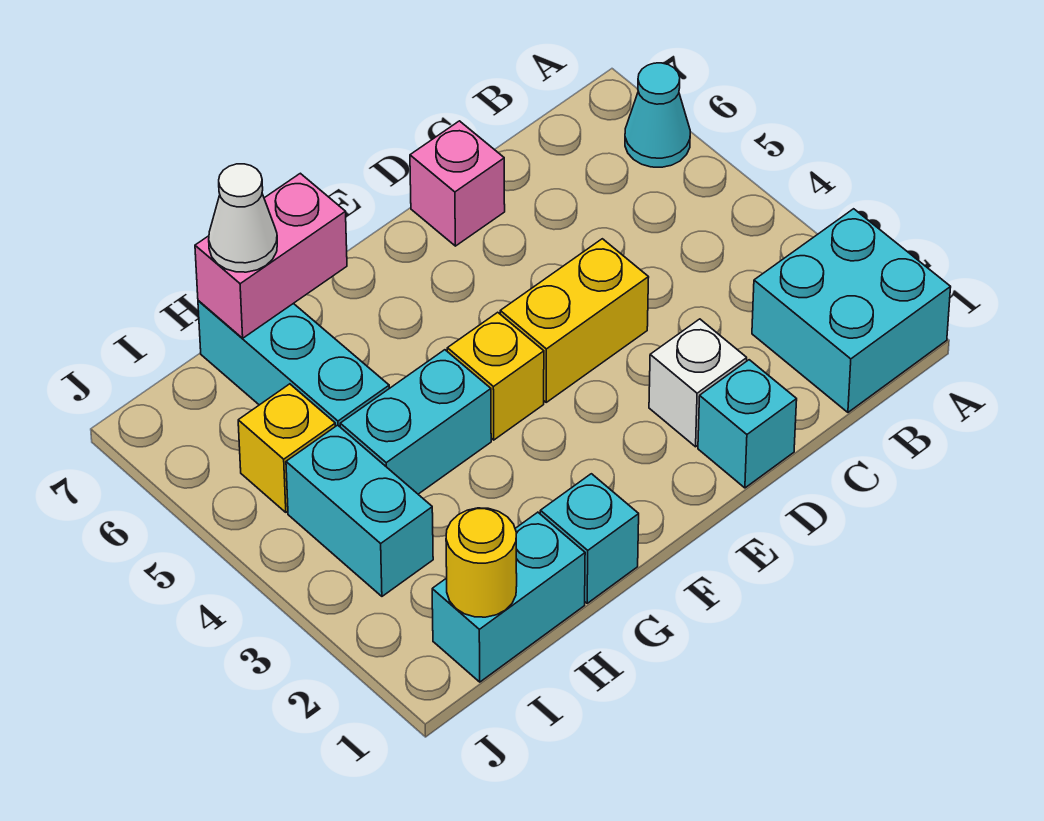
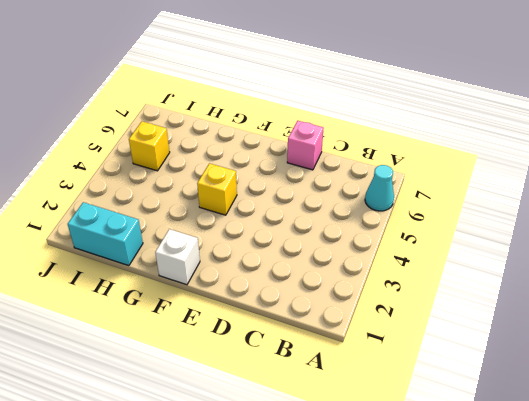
white 1x1 brick [155,229,200,285] -> white 1x1 brick moved to [649,319,747,447]
none -> cyan 2x2 brick [752,209,951,412]
none -> cyan 1x1 brick [698,360,797,488]
none -> yellow 1x2 brick [500,239,649,402]

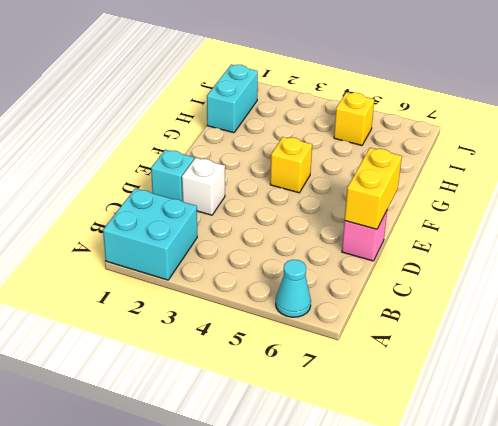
yellow 1x2 brick [345,148,402,229] -> yellow 1x2 brick moved to [500,239,649,402]
none -> cyan 1x1 brick [540,474,639,603]
none -> cyan 1x2 brick [340,350,491,494]
none -> cyan 1x3 brick [198,301,389,427]

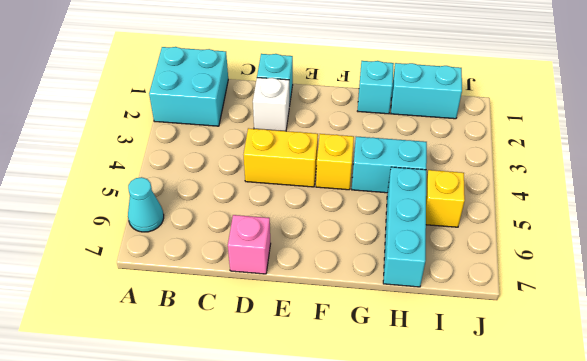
none -> cyan 1x2 brick [286,425,433,596]
none -> pink 1x2 brick [195,173,347,338]
none -> yellow 1x1 round brick [446,508,517,617]

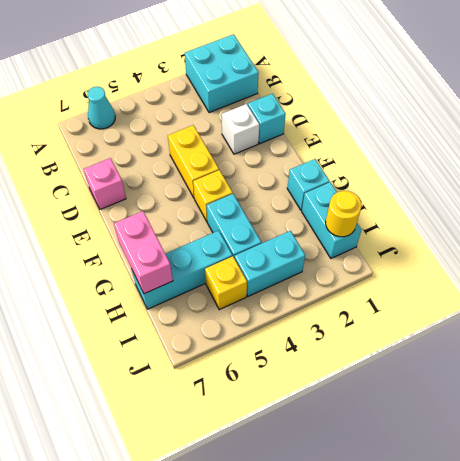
none -> white 1x1 cone [209,164,277,272]

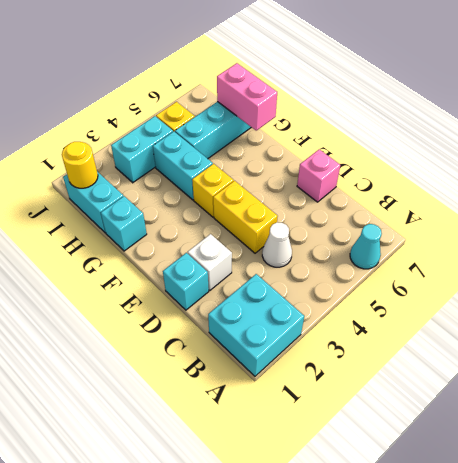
white 1x1 cone [262,222,292,267] -> white 1x1 cone moved to [209,164,277,272]

